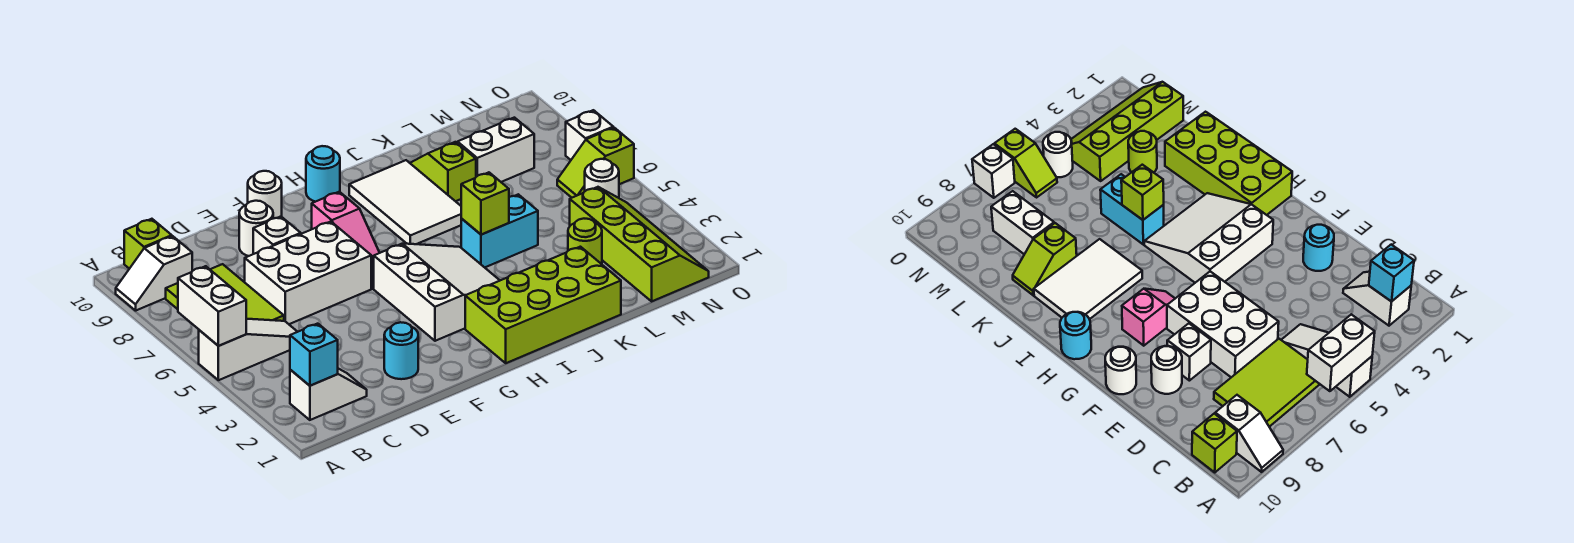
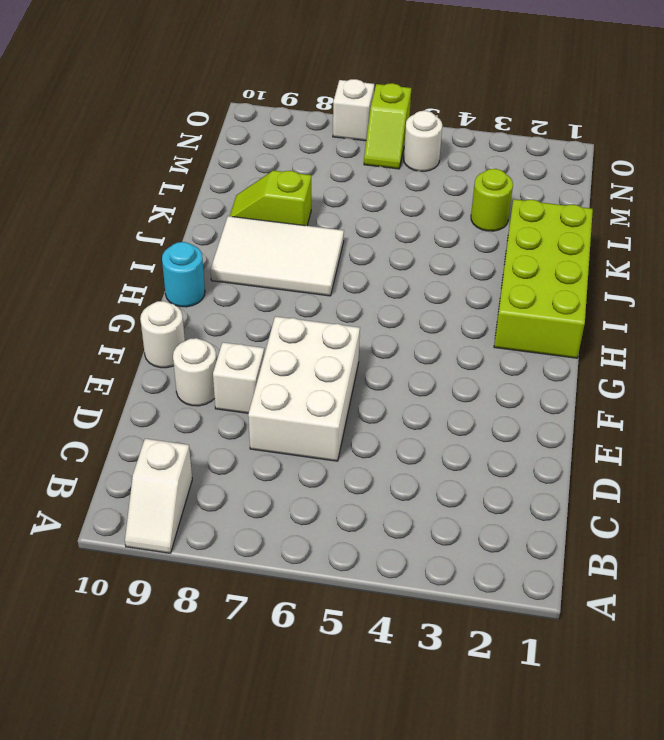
none -> white 1x3 slope [199,319,297,380]
none -> white 1x2 slope [290,369,367,420]
none -> lime 2x3 tile [166,264,284,321]

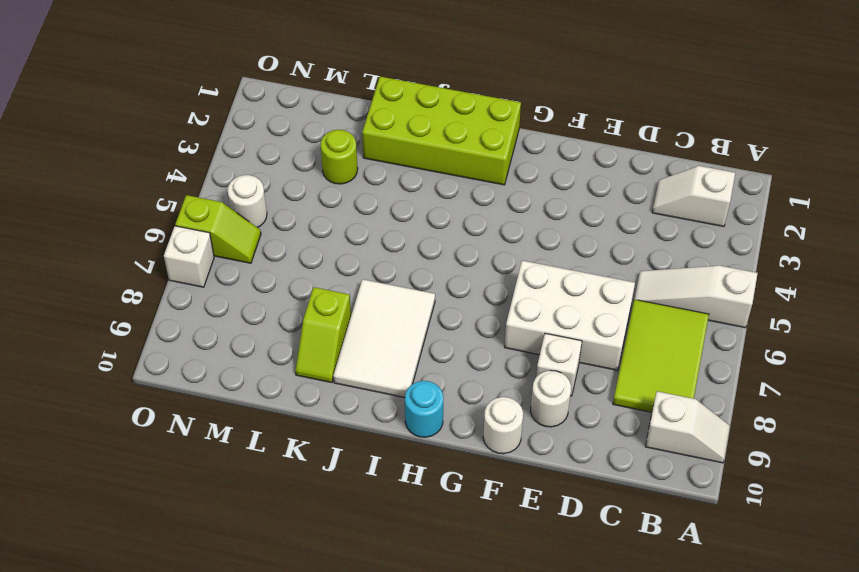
none -> lime 1x1 brick [124,219,172,269]
none -> cyan 1x1 round brick [384,322,418,379]
none -> white 3x3 slope [374,244,500,341]

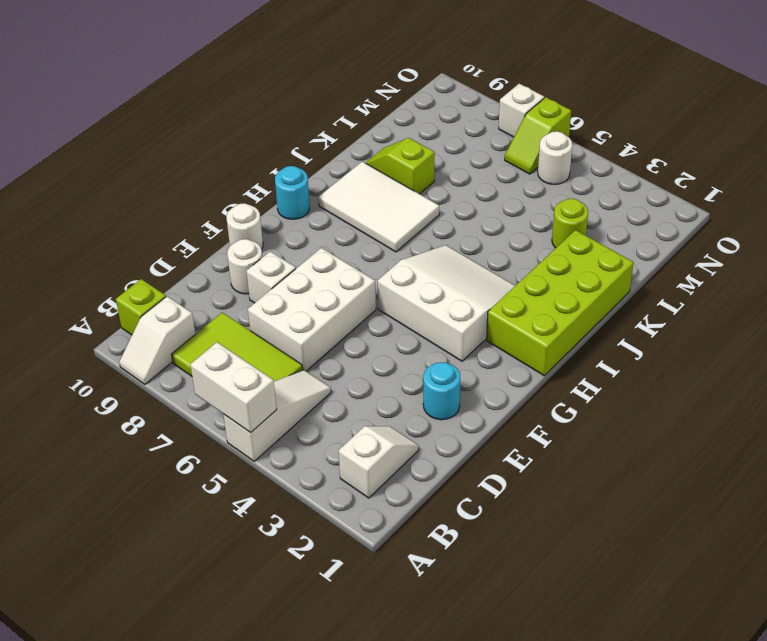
none -> pink 1x2 slope [312,192,379,263]
none -> cyan 1x2 brick [461,194,538,267]
none -> white 1x2 brick [458,118,534,182]

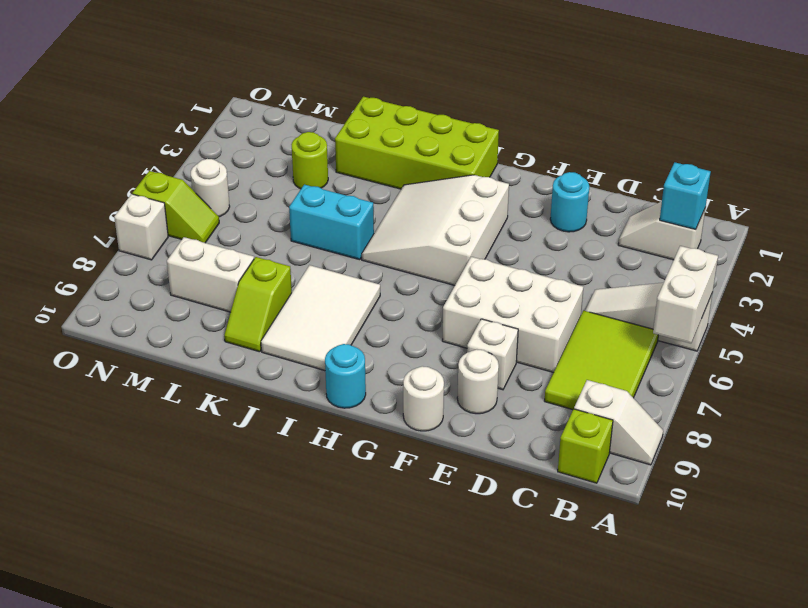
none -> pink 1x2 slope [312,192,379,263]
none -> lime 2x4 slope [570,187,709,301]
none -> lime 1x1 brick [461,172,509,235]

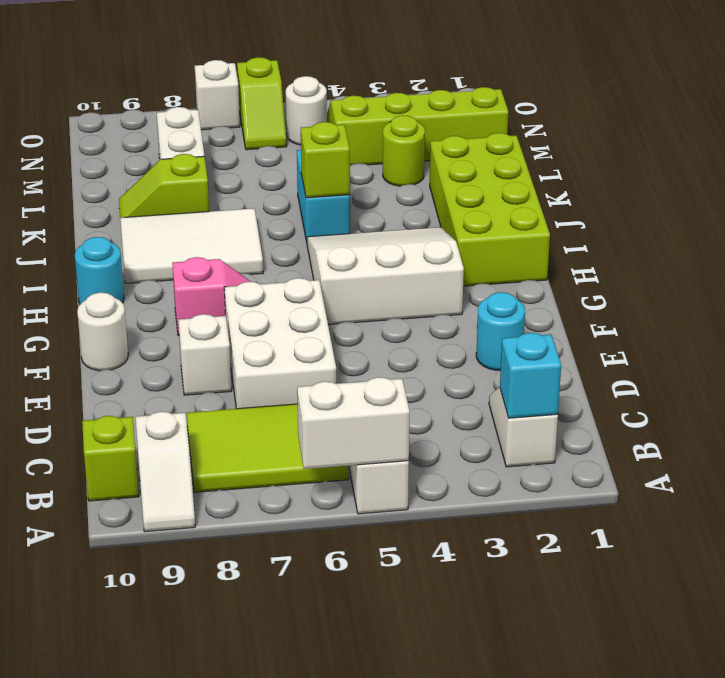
none -> white 1x1 round brick [239,201,273,256]

